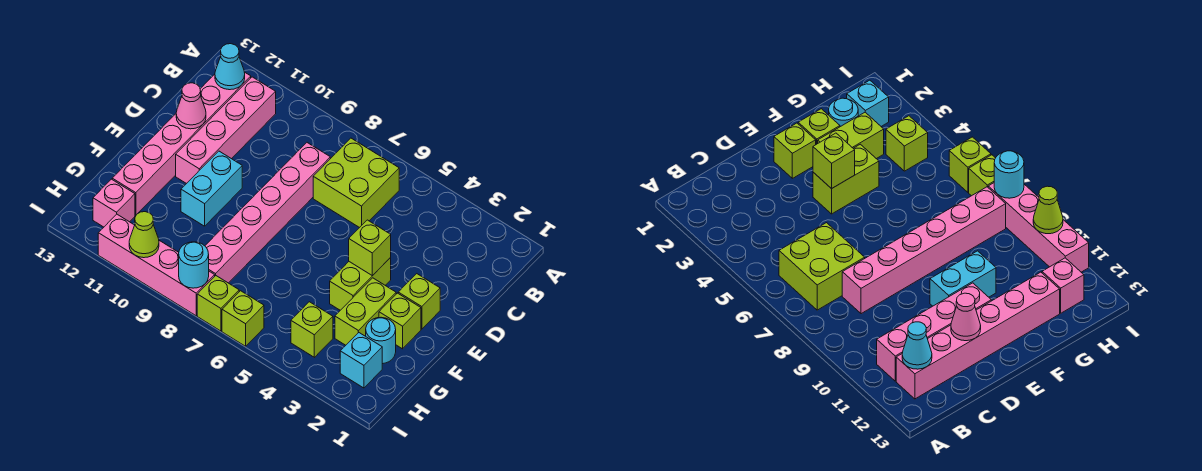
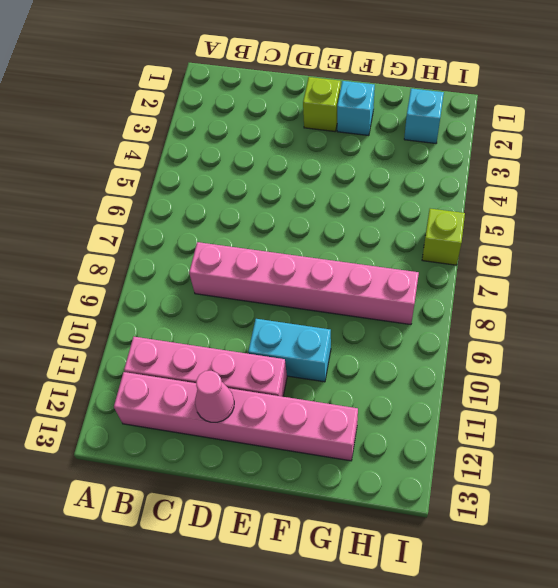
cyan 1x1 brick [337,81,375,136] -> lime 1x1 brick [379,293,421,349]
none -> lime 2x2 brick [313,138,399,228]
none -> lime 1x2 brick [330,258,391,310]
none -> lime 1x2 brick [335,278,396,345]

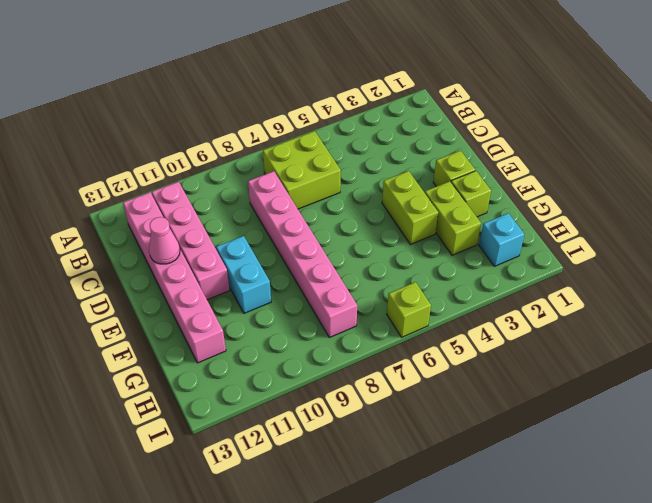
none -> cyan 1x1 round brick [366,317,396,364]
none -> lime 1x1 brick [291,302,333,357]
none -> pink 1x1 brick [93,179,135,227]

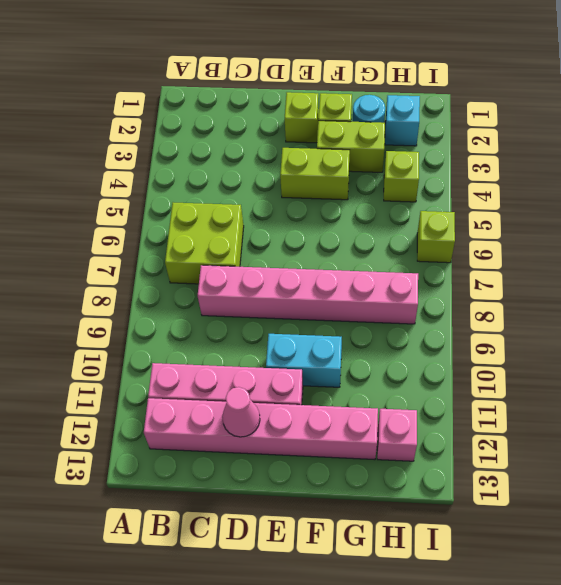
none -> lime 1x1 brick [197,276,239,331]
none -> pink 1x4 brick [98,214,215,316]
none -> cyan 1x1 cone [215,44,245,90]

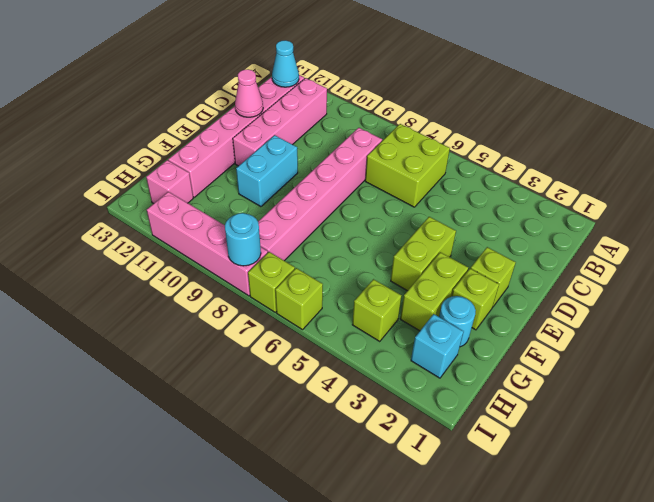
none -> lime 1x1 brick [349,220,391,276]
none -> lime 1x1 cone [129,212,159,258]

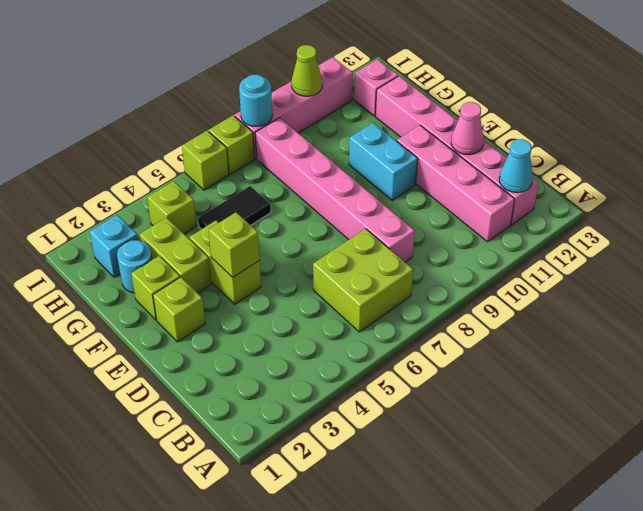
black 1x2 tile [198,186,271,229] -> none

